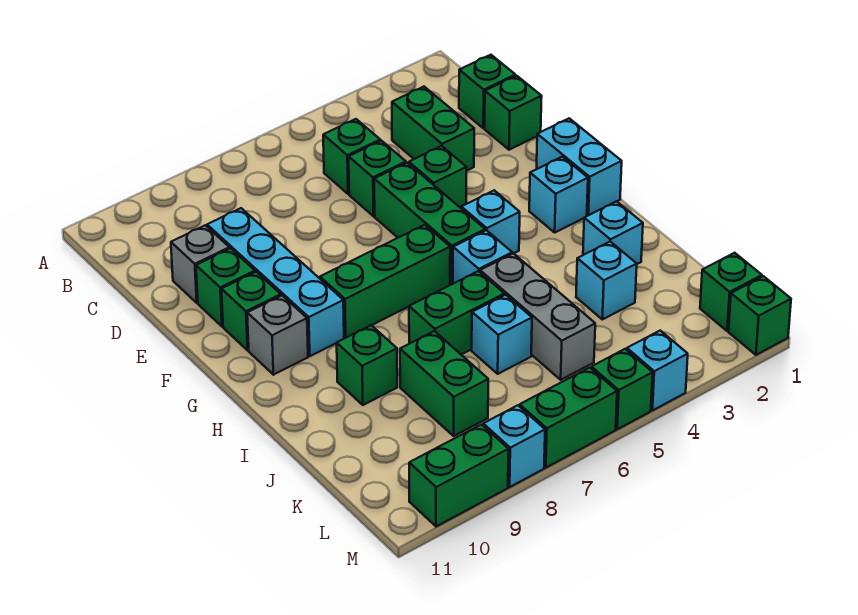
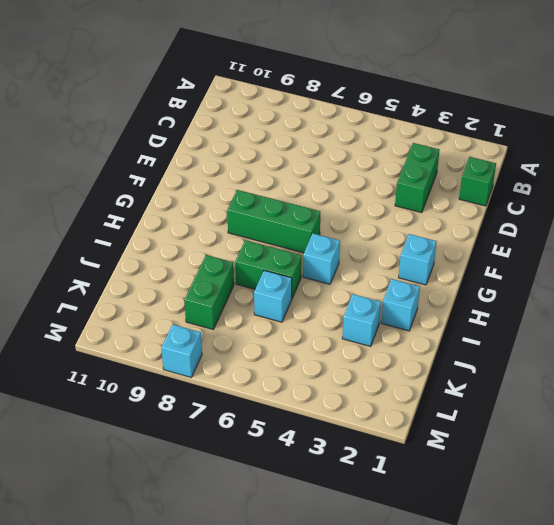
none -> green 1x1 brick [323,119,380,194]
none -> green 1x1 brick [485,76,542,150]
none -> green 1x1 brick [349,141,406,216]
none -> cyan 1x4 brick [207,208,344,356]

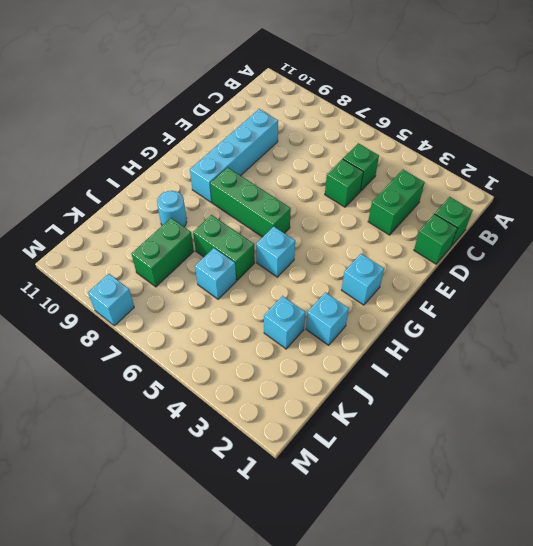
cyan 1x1 round brick [157,191,187,227] -> green 1x1 brick [337,325,397,405]
none -> grey 1x1 brick [171,225,229,303]
none -> green 1x1 brick [409,146,467,208]
none -> green 1x3 brick [374,163,485,284]
none -> green 1x1 brick [196,248,255,327]

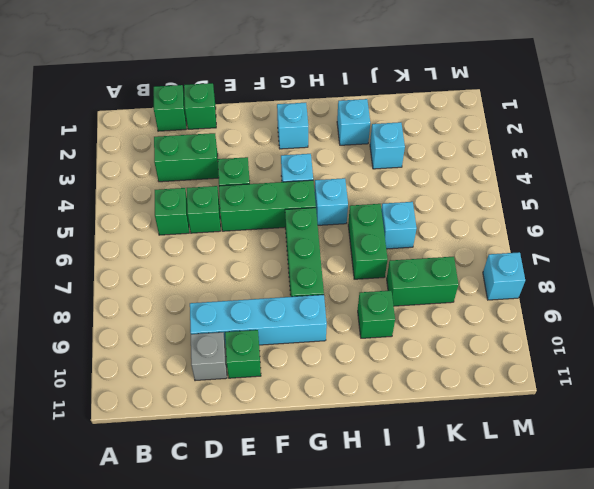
none -> cyan 1x2 brick [537,118,622,215]
none -> green 1x1 brick [222,272,281,350]
none -> grey 1x1 brick [247,296,308,375]
none -> grey 1x3 brick [480,253,595,380]

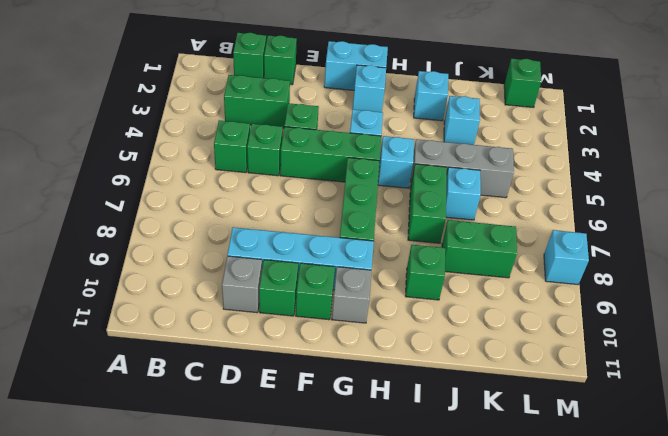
none -> green 1x1 brick [729,276,791,355]
none -> cyan 1x1 brick [627,331,688,410]
none -> green 1x1 brick [591,349,653,429]
none -> green 1x2 brick [520,368,617,468]

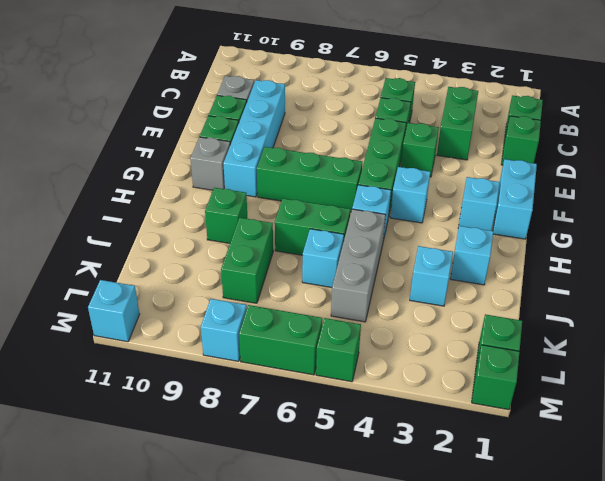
cyan 1x1 brick [88,280,140,342] -> cyan 1x1 brick moved to [627,331,688,410]
none -> green 1x2 brick [409,425,509,527]

